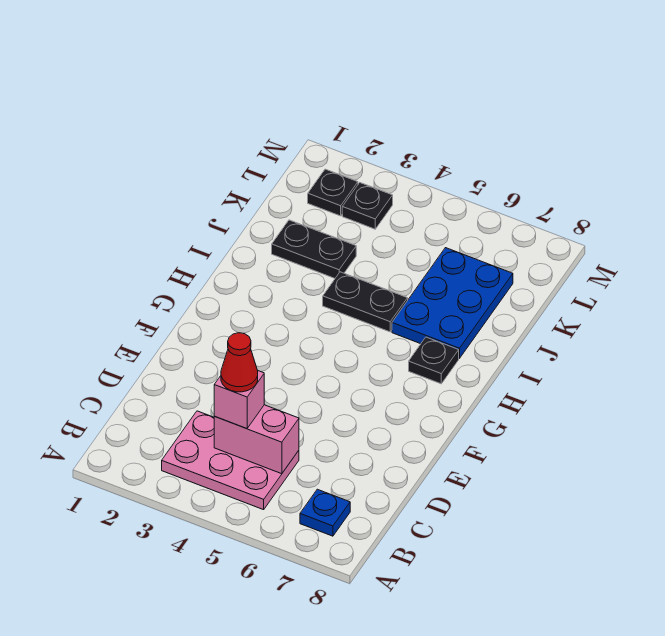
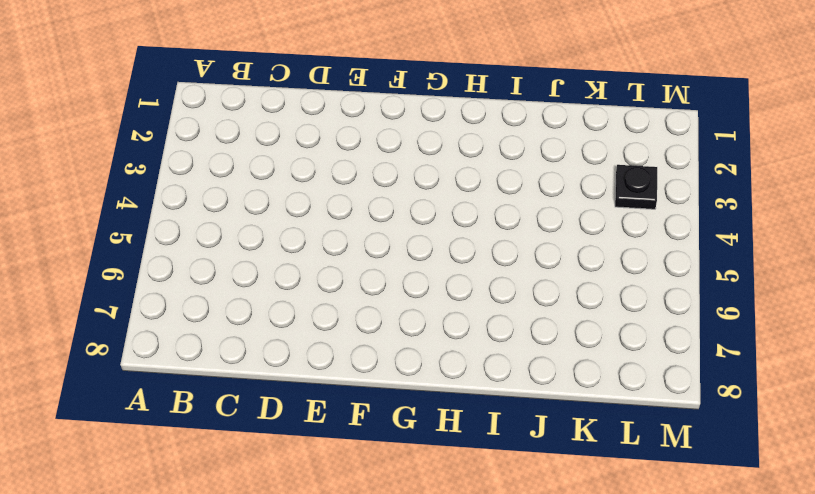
none -> pink 2x3 plate [162,411,299,510]
none -> blue 1x1 plate [300,489,350,536]

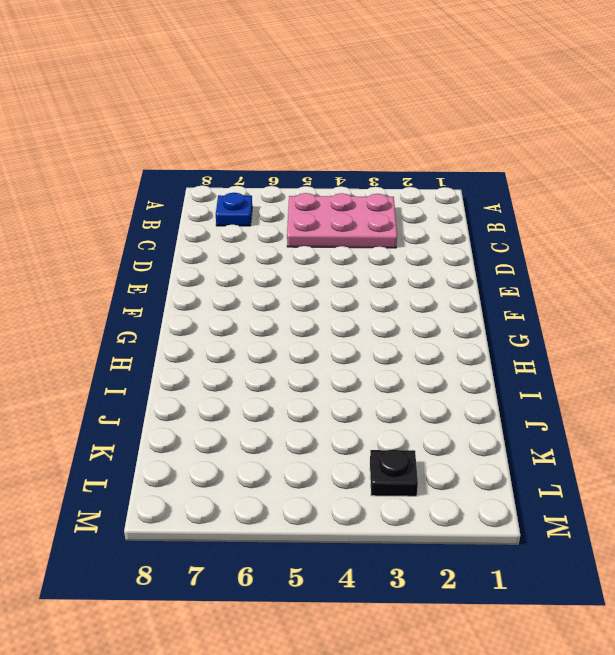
none -> black 1x1 plate [409,337,459,384]
none -> black 1x2 plate [323,272,408,332]

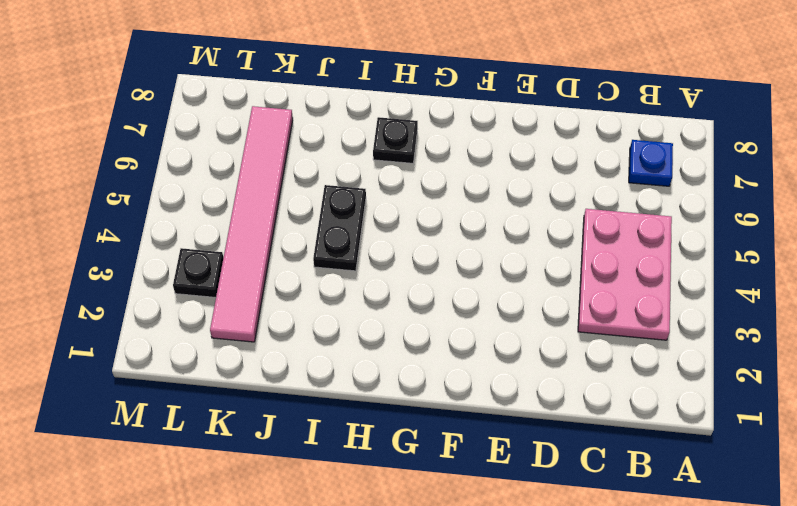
pink 1x6 tile [210,106,293,342] -> blue 2x3 plate [392,248,513,359]
none -> black 1x2 plate [272,220,356,278]
none -> black 1x1 plate [308,169,358,216]

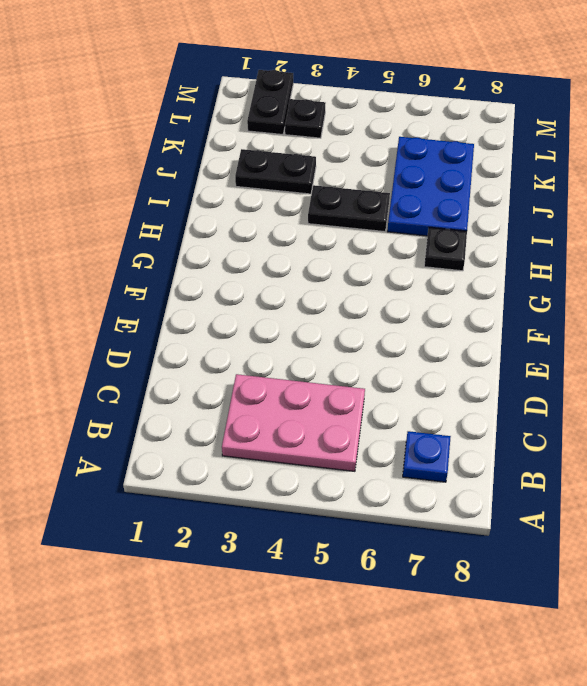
black 1x2 plate [247,70,293,134] -> black 1x1 plate [308,169,358,216]
none -> pink 1x2 brick [214,405,299,474]
none -> pink 1x1 brick [214,371,264,429]

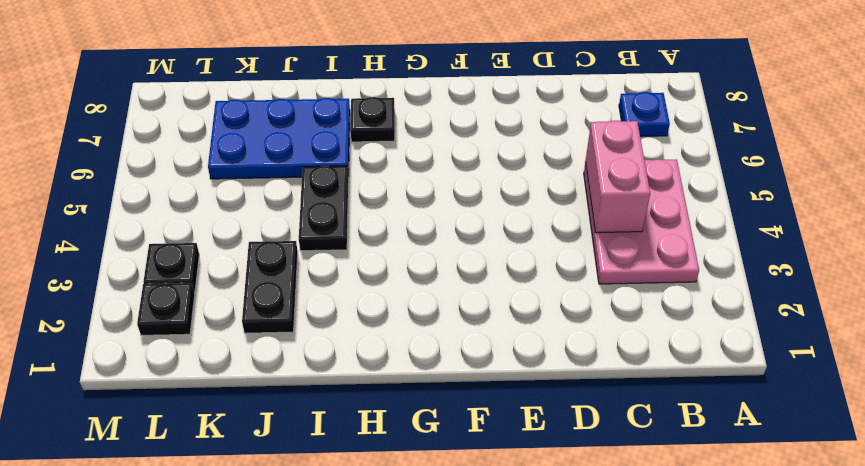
none -> pink 1x1 brick [214,371,264,429]
none -> red 1x1 cone [221,333,258,392]

